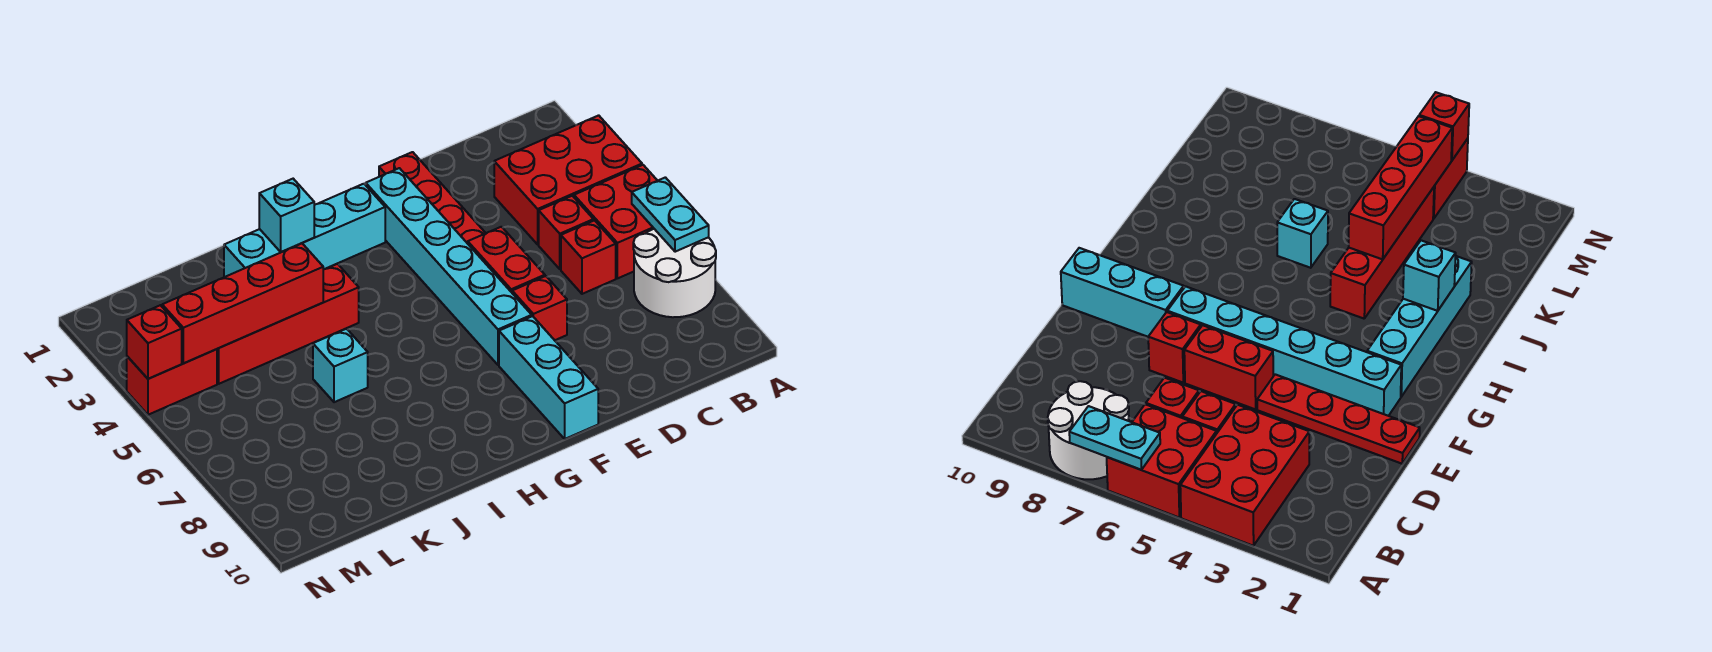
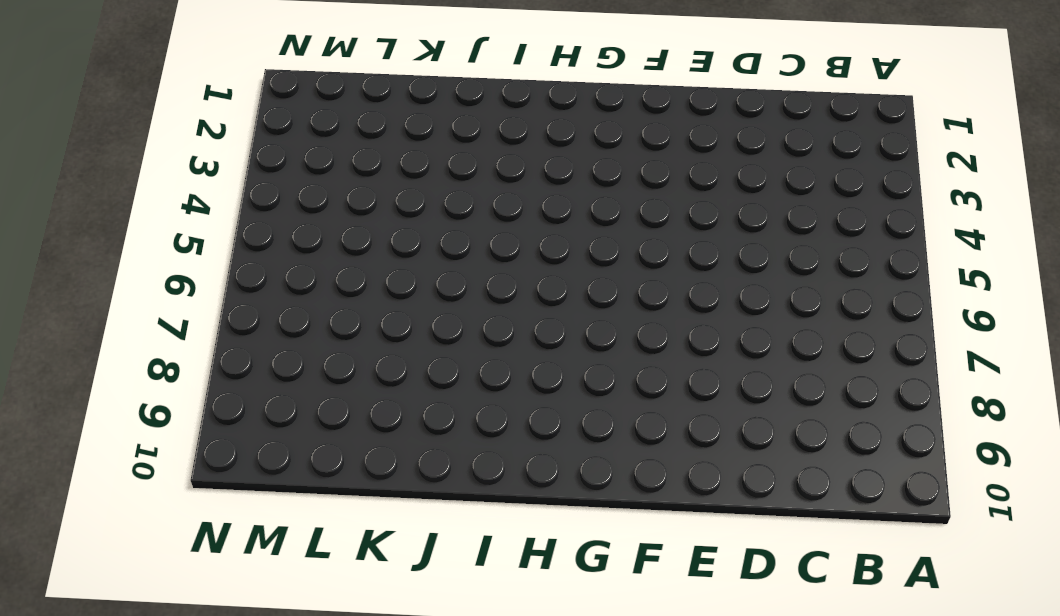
none -> red 2x3 brick [494,115,642,244]
none -> red 2x2 brick [574,165,657,278]
none -> white 2x2 round brick [633,229,716,317]

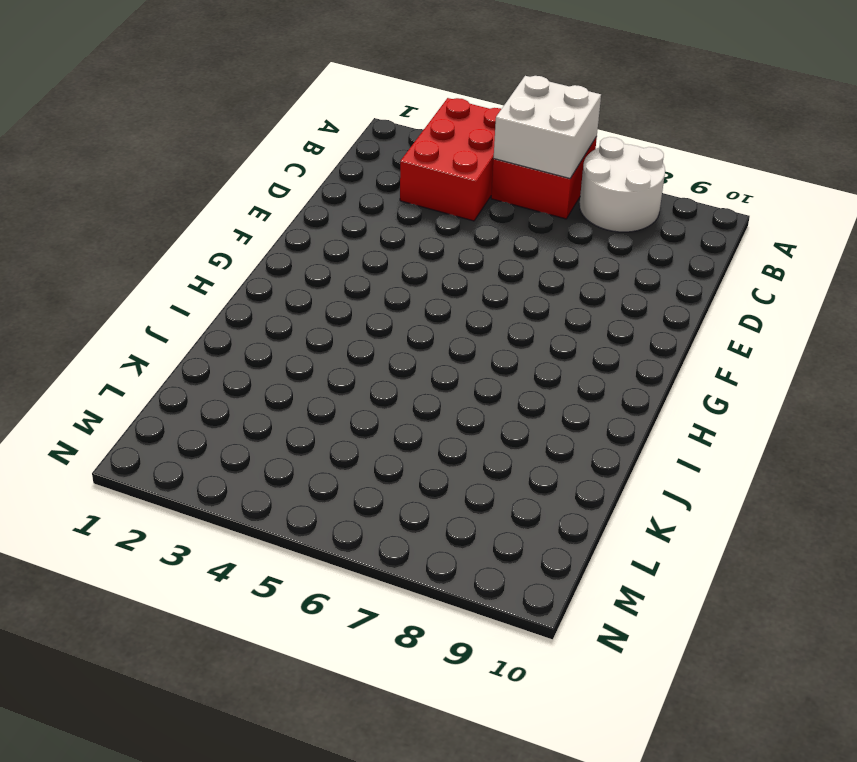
white 2x2 brick [494,76,601,178] -> cyan 1x2 plate [632,177,709,252]
none -> red 1x1 brick [539,196,594,269]
none -> red 1x1 brick [561,220,616,294]
none -> red 1x4 plate [379,152,486,244]

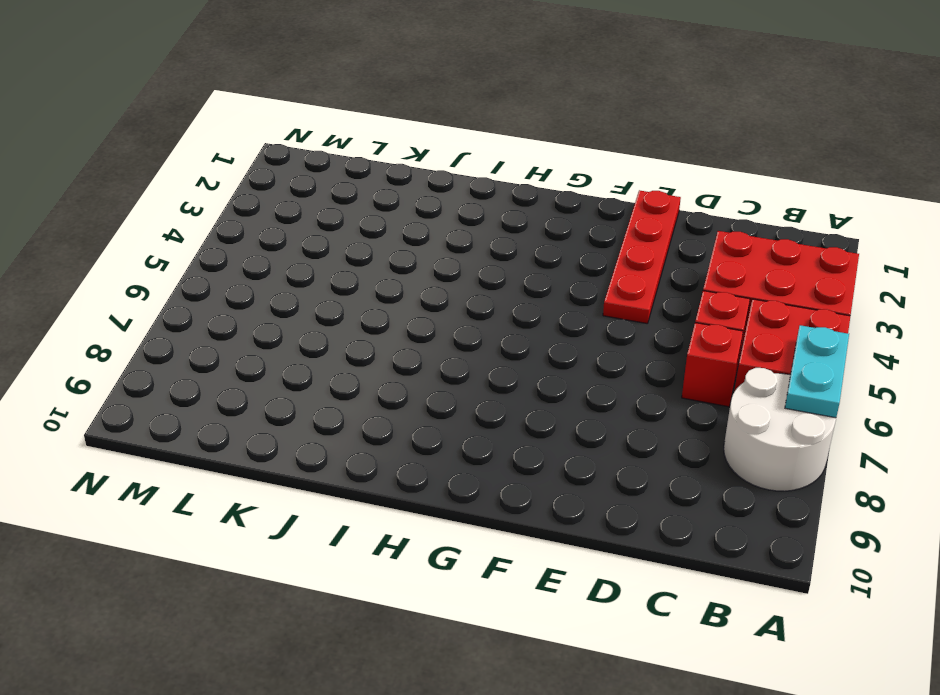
none -> red 1x2 brick [468,227,545,292]
none -> red 1x1 brick [512,276,567,340]
none -> cyan 1x6 brick [366,168,532,365]

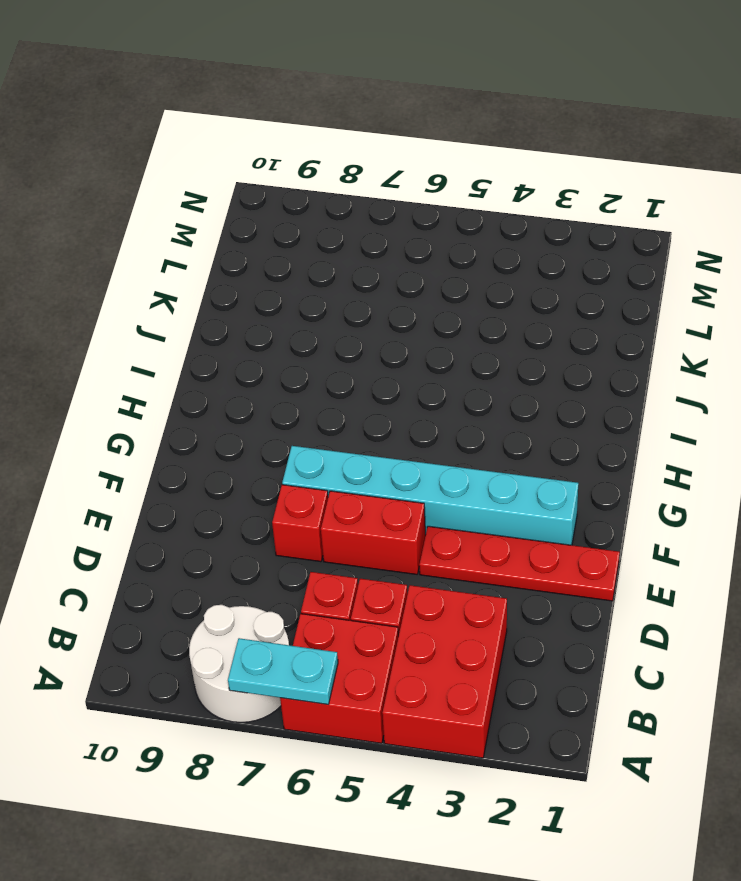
none -> cyan 1x3 brick [499,316,598,439]
none -> cyan 1x4 brick [224,184,385,277]
none -> red 1x4 brick [217,264,359,384]

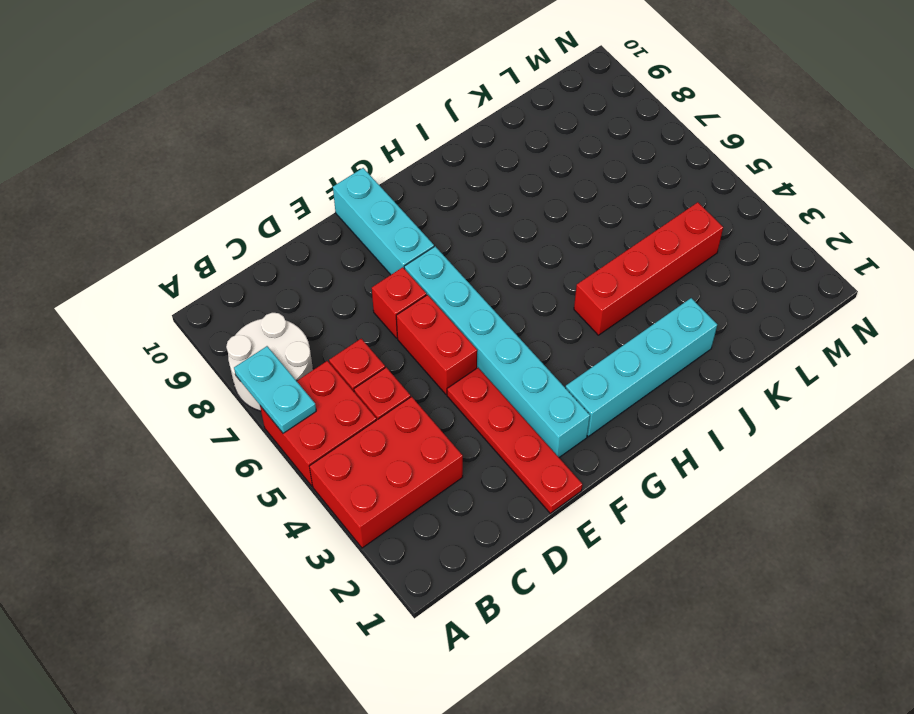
none -> cyan 1x1 brick [313,329,368,402]
none -> red 1x2 brick [127,349,217,415]
none -> cyan 1x1 brick [259,179,314,252]

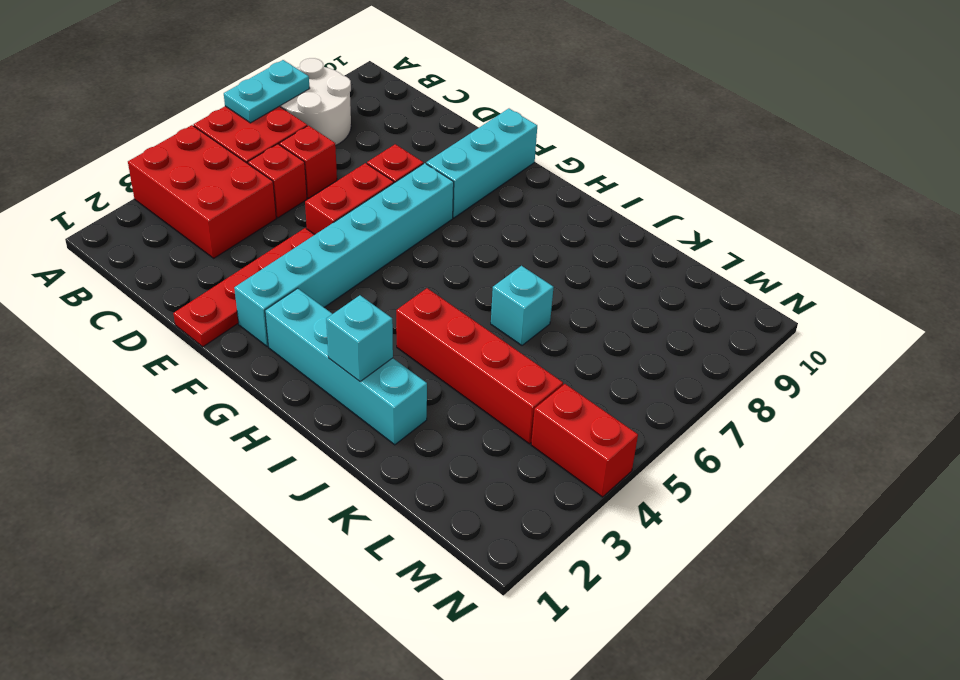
none -> red 1x4 brick [162,244,323,363]
none -> red 1x1 brick [127,305,182,379]

